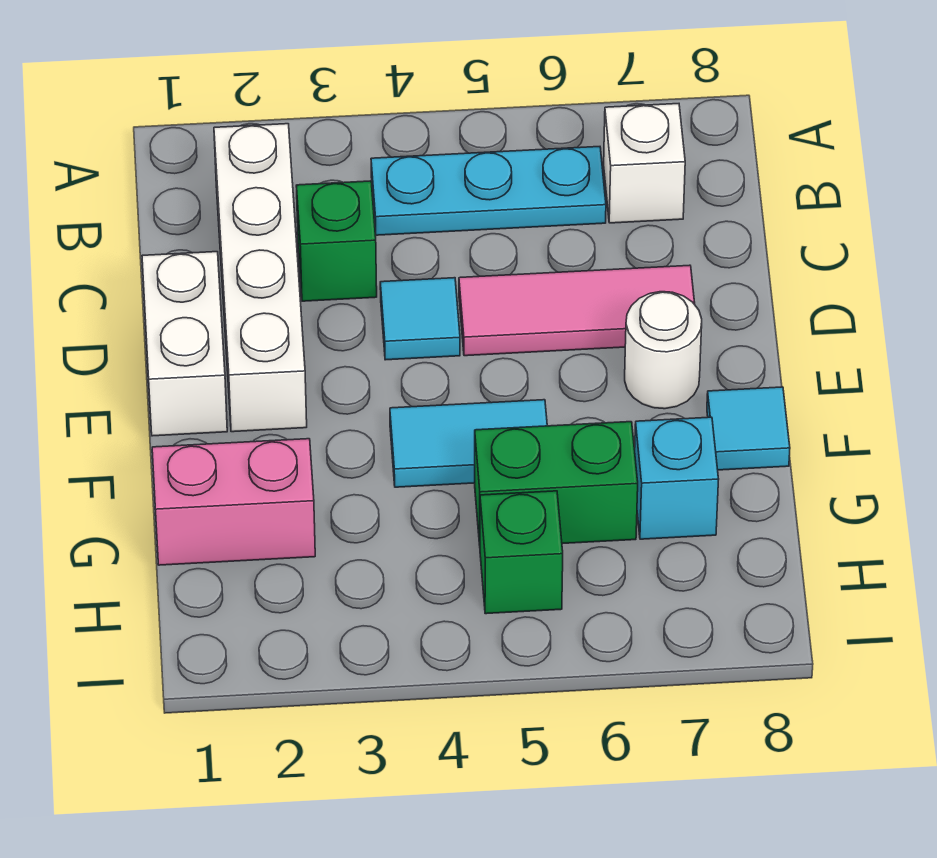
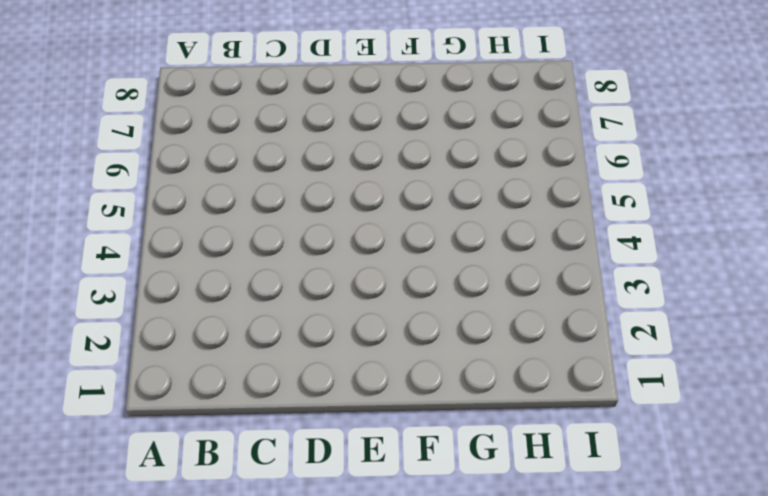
none -> white 1x4 brick [214,124,307,432]
none -> cyan 1x3 plate [371,147,606,235]
none -> white 1x1 brick [604,104,685,223]

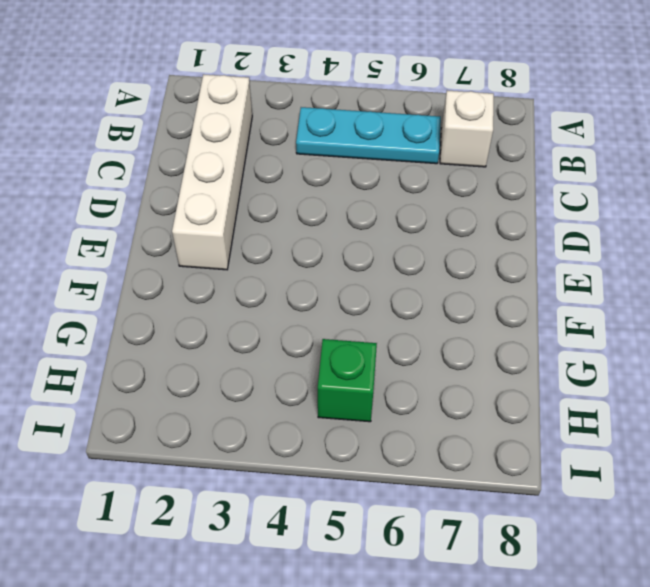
none -> green 1x1 brick [296,181,377,301]
none -> white 1x2 brick [142,252,227,436]
none -> cyan 1x1 tile [380,278,460,360]

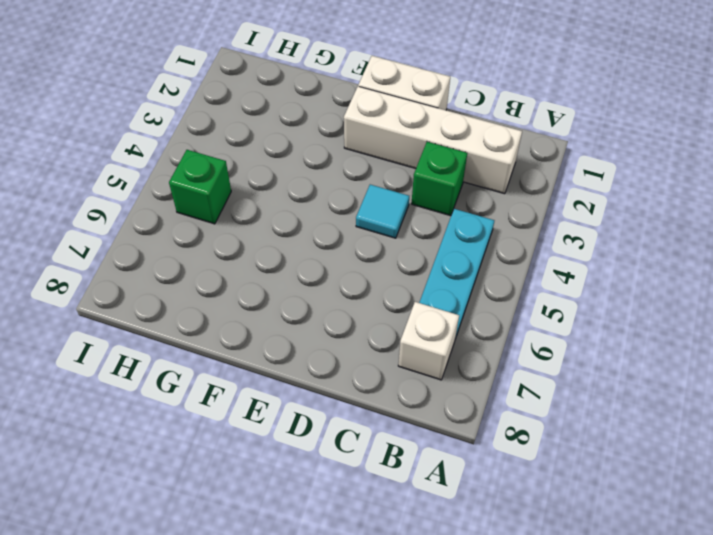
none -> pink 1x3 tile [459,265,695,356]
none -> white 1x1 round brick [625,292,702,409]
none -> cyan 1x2 tile [390,400,547,487]

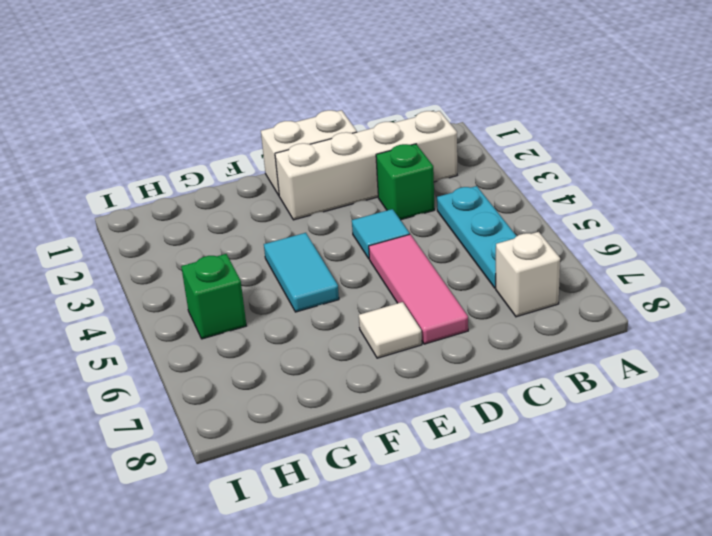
white 1x1 tile [359,302,422,358] -> white 1x1 round brick [625,292,702,409]
none -> cyan 1x1 tile [707,387,790,470]
none -> pink 1x2 brick [152,439,315,565]
none -> green 1x2 brick [475,422,638,545]

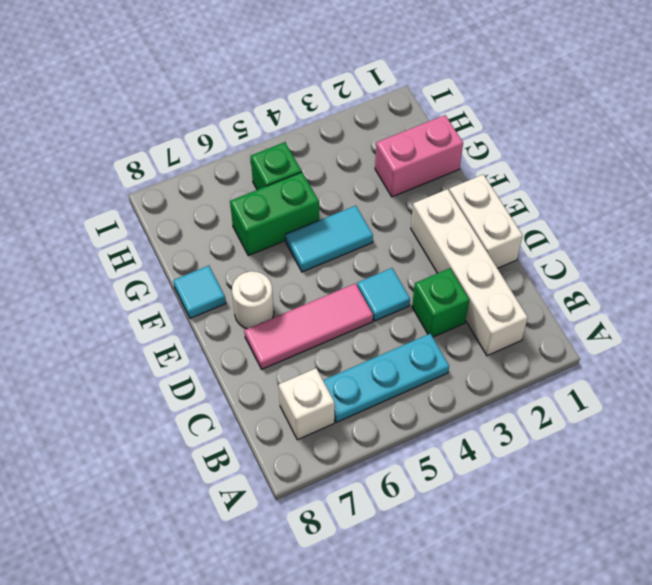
none -> cyan 1x1 brick [635,417,719,539]

